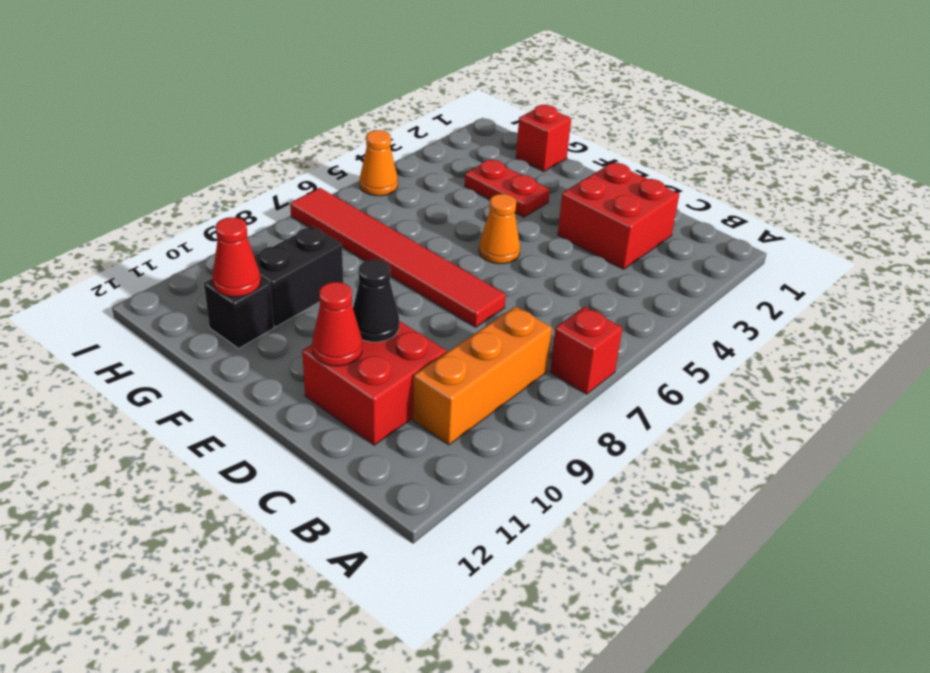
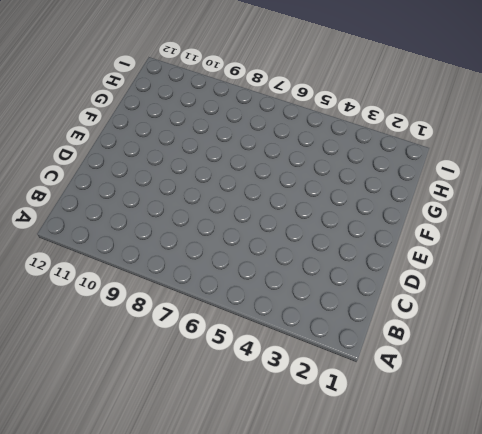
none -> red 1x1 brick [550,307,622,394]
none -> orange 1x3 brick [413,307,552,445]
none -> red 2x2 brick [558,163,679,269]

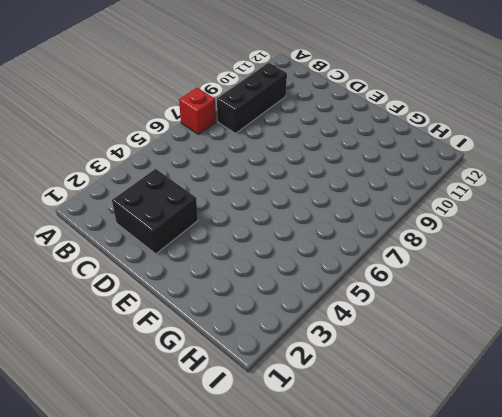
black 1x3 brick [217,63,287,133] -> orange 1x3 brick [413,307,552,445]
black 2x2 brick [112,169,198,254] -> red 2x2 brick [558,163,679,269]
none -> red 2x2 brick [302,321,447,445]
none -> red 1x6 tile [290,188,506,327]
none -> orange 1x1 cone [479,194,520,264]

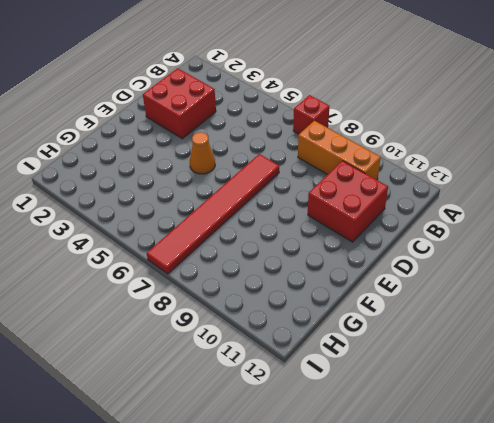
none -> red 1x2 plate [465,160,550,217]
none -> red 1x1 brick [516,105,571,172]
none -> black 1x2 brick [254,226,343,327]

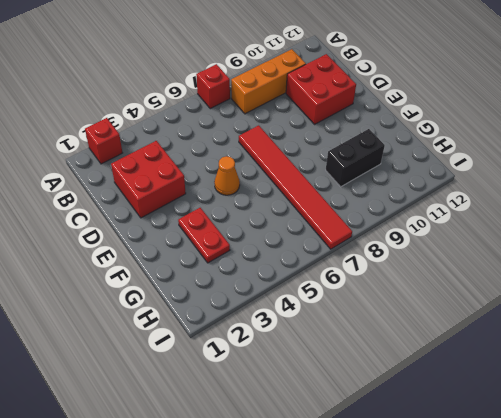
red 1x1 brick [85,118,122,164] -> red 1x1 brick moved to [516,105,571,172]
none -> black 1x1 brick [204,277,274,348]
none -> orange 1x1 cone [360,130,398,196]
none -> black 1x1 cone [353,260,399,342]

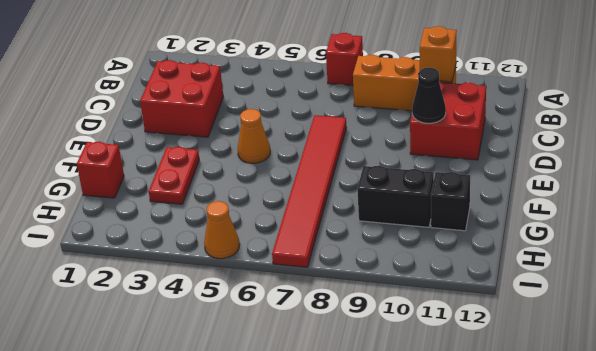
orange 1x1 brick [420,26,457,82] -> none
none -> red 1x1 cone [312,282,362,366]
none -> red 1x1 cone [212,217,261,297]

